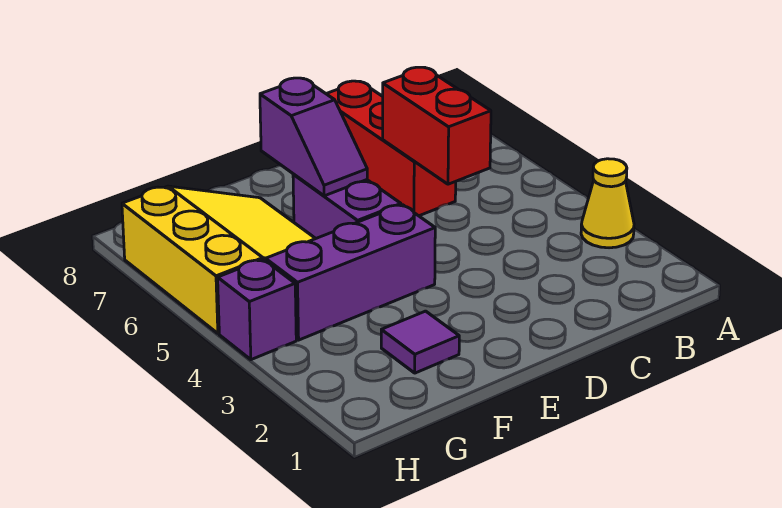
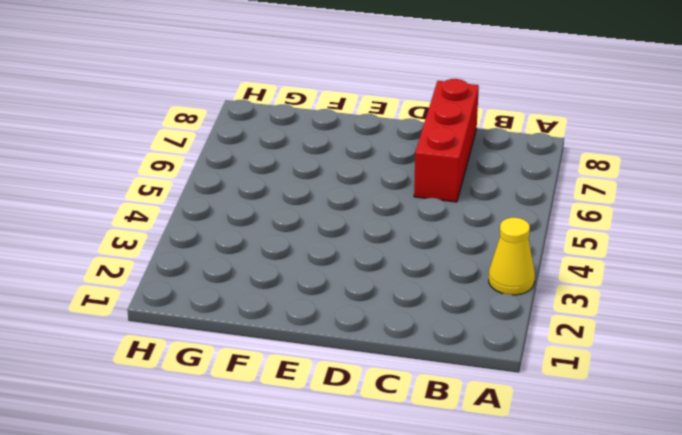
none -> purple 1x3 brick [266,205,435,340]
none -> purple 1x2 brick [293,174,401,238]

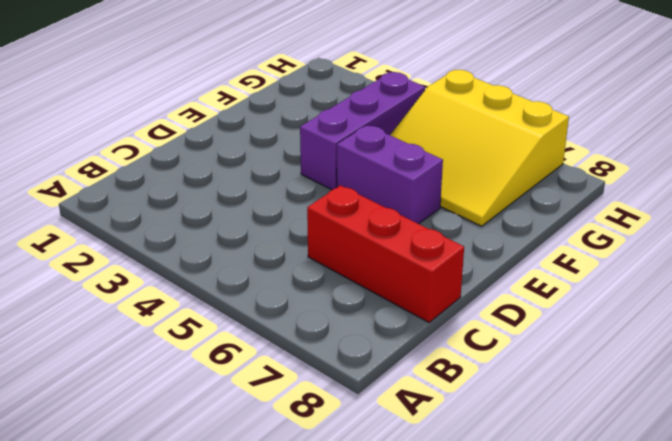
none -> yellow 1x1 cone [581,159,634,248]
none -> purple 1x1 tile [381,311,459,373]

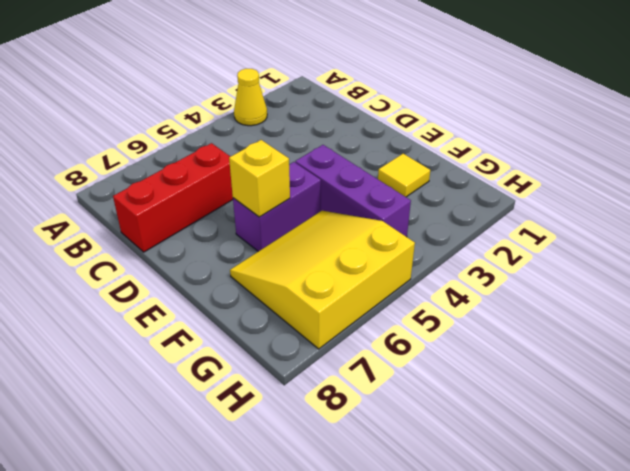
yellow 1x1 brick [229,140,290,217] -> purple 1x2 slope [260,78,367,196]
yellow 1x1 tile [378,154,430,197] -> purple 1x1 tile [381,311,459,373]
none -> purple 1x1 brick [218,259,296,360]
none -> red 1x2 brick [383,67,491,184]

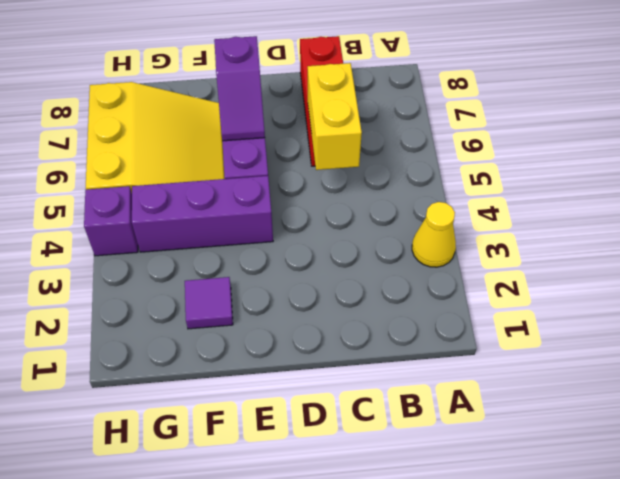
yellow 1x2 brick [308,63,362,170] -> red 1x2 brick [383,67,491,184]

